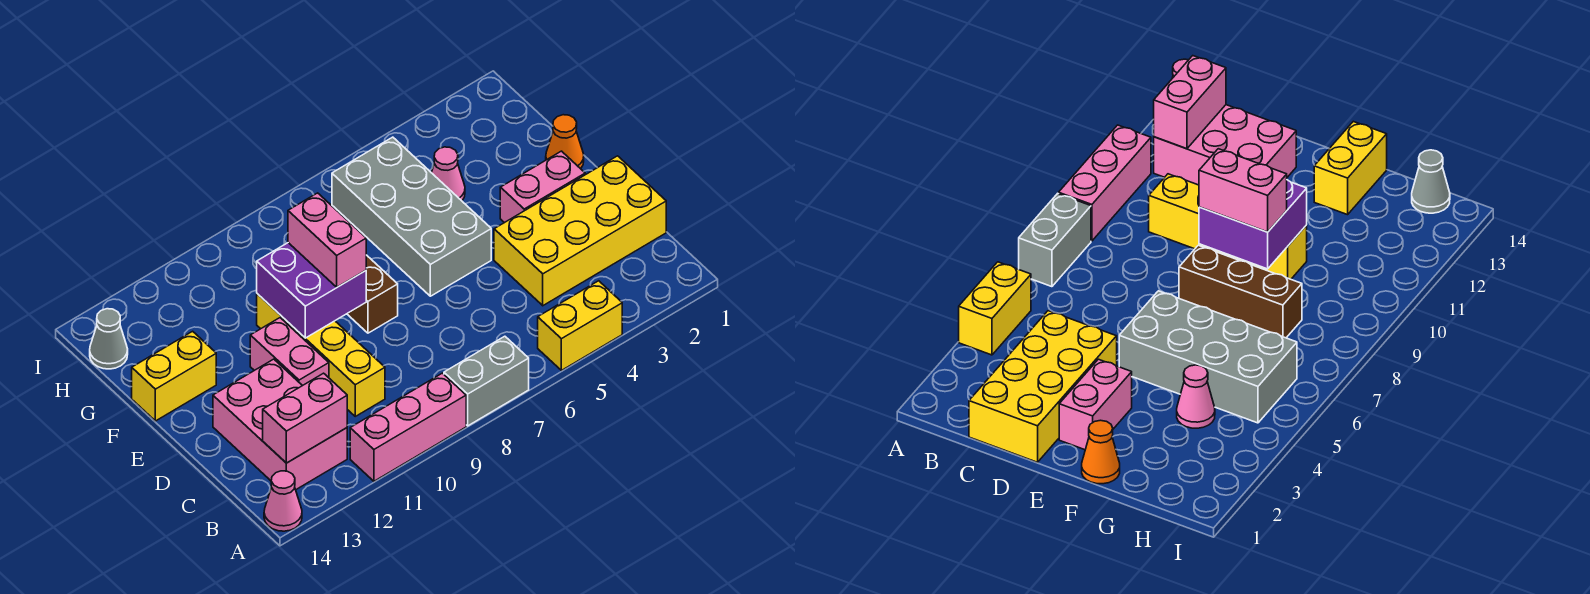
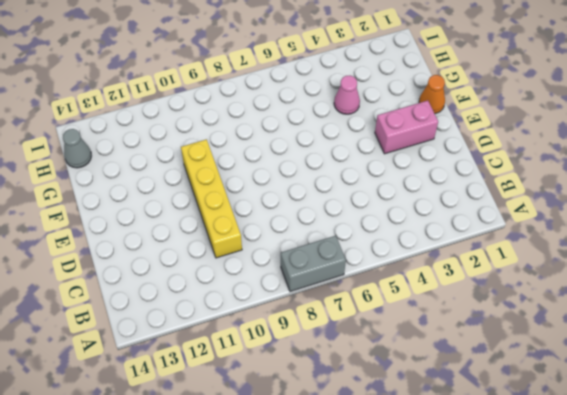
none -> yellow 1x2 brick [538,281,622,370]
none -> pink 1x3 brick [350,373,466,481]
none -> pink 1x1 cone [264,471,302,531]

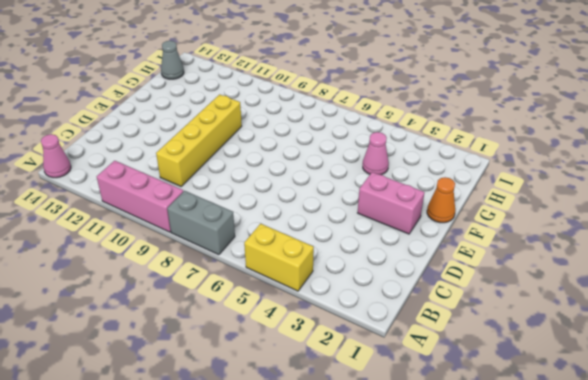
none -> pink 2x3 brick [213,359,347,490]
none -> yellow 2x4 brick [494,156,666,306]
none -> pink 1x2 brick [250,318,329,386]

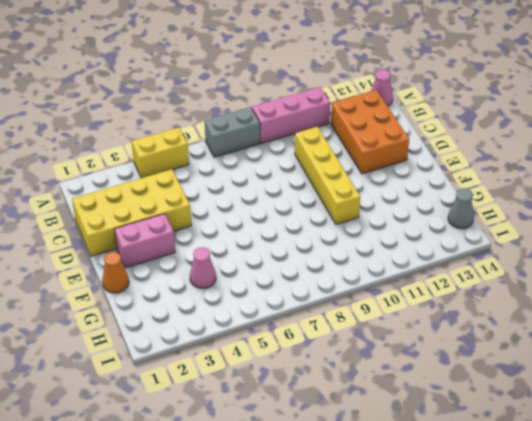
orange 2x3 brick [331,90,409,174] -> pink 2x3 brick [213,359,347,490]
none -> pink 1x2 brick [250,318,329,386]
none -> grey 2x4 brick [332,137,491,296]
none -> brown 1x3 brick [347,255,398,333]

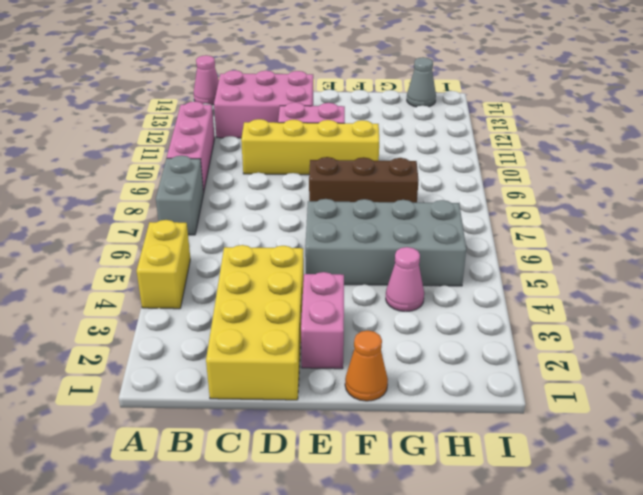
none -> yellow 1x2 brick [132,331,216,421]
none -> pink 1x2 brick [263,373,347,463]
none -> purple 2x2 brick [257,243,366,338]

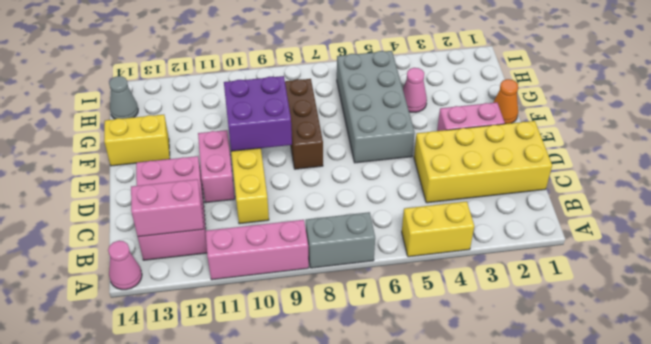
none -> pink 1x2 brick [288,193,366,287]

